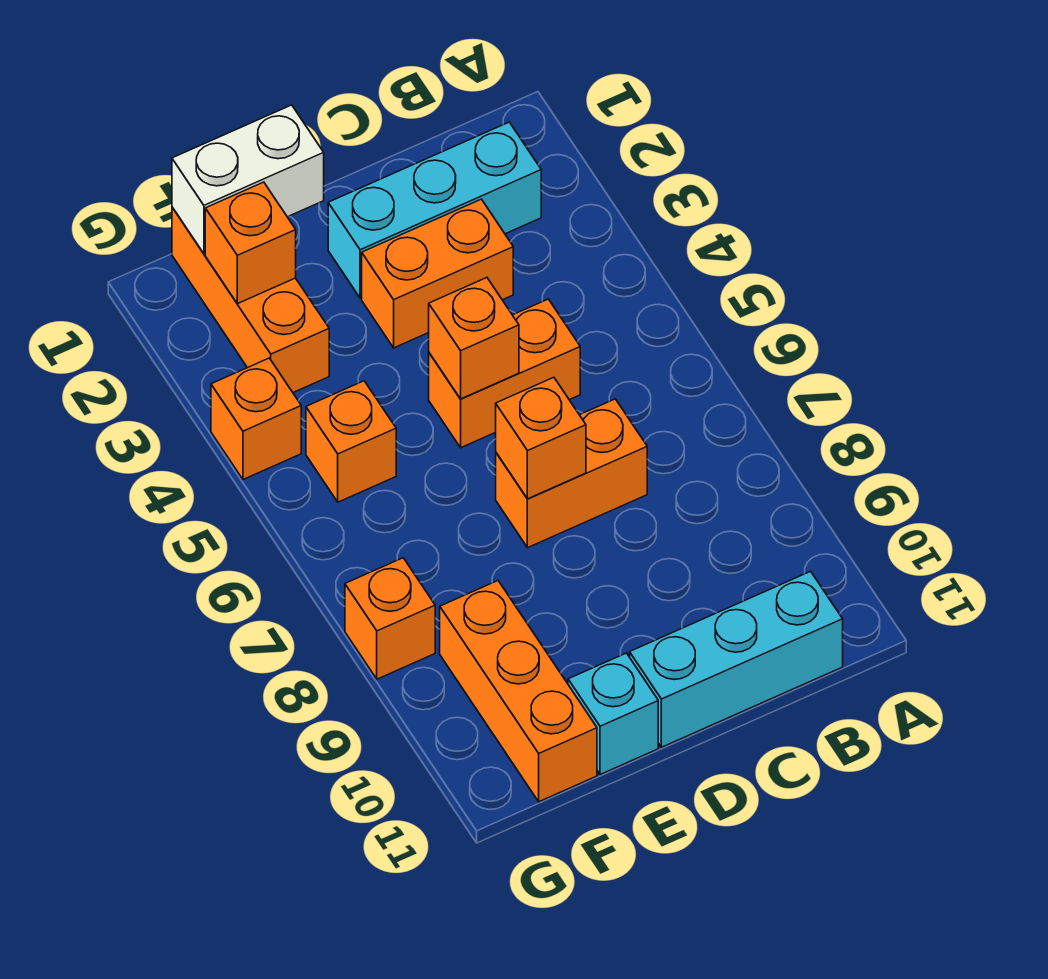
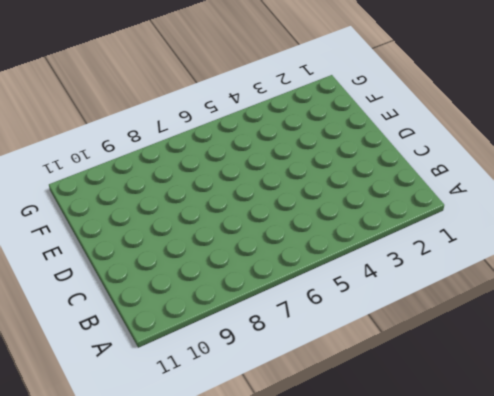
none -> cyan 1x3 brick [328,122,541,298]
none -> cyan 1x3 brick [630,571,843,747]
none -> orange 1x2 brick [362,199,513,348]

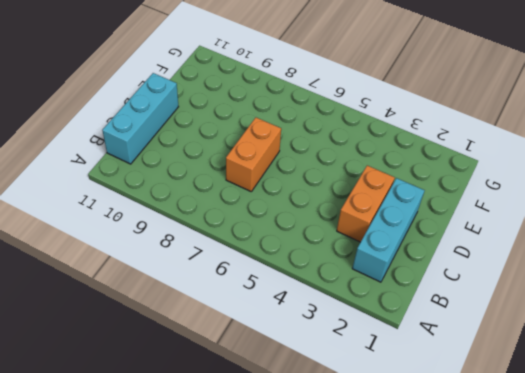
none -> orange 1x2 brick [429,299,580,448]
none -> cyan 1x1 brick [568,653,658,775]
none -> orange 1x3 brick [172,207,329,393]

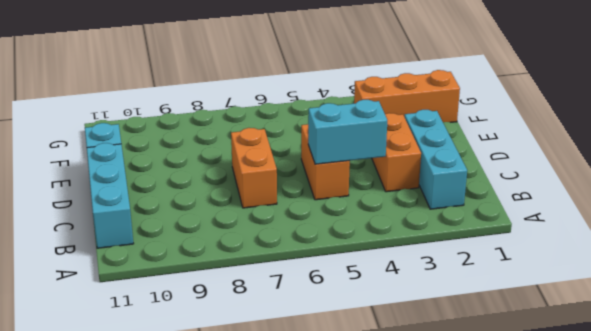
cyan 1x2 brick [308,100,387,164] -> none
none -> orange 1x1 brick [306,381,396,502]
none -> orange 1x3 brick [440,581,597,802]
none -> orange 1x1 brick [211,358,301,479]

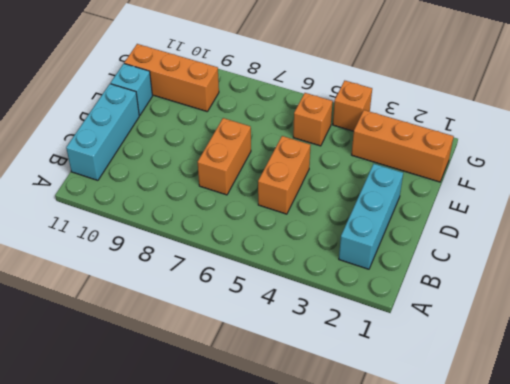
none -> orange 1x2 brick [362,199,513,348]
none -> orange 1x1 brick [345,558,435,679]
none -> orange 1x1 brick [429,278,519,399]

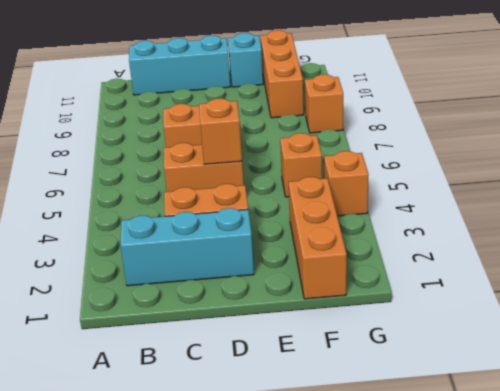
none -> orange 1x1 brick [496,377,586,499]
none -> white 1x2 brick [172,105,324,254]
none -> orange 1x1 brick [205,182,296,304]

